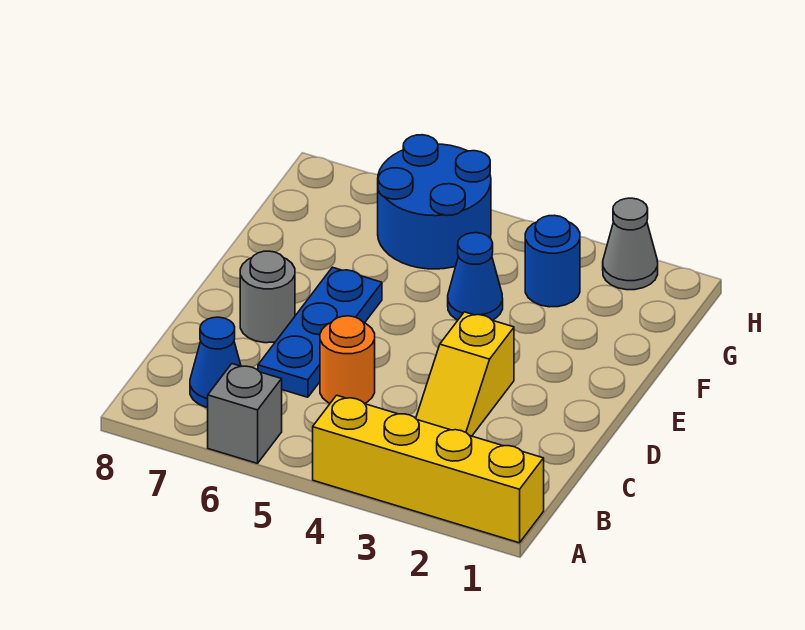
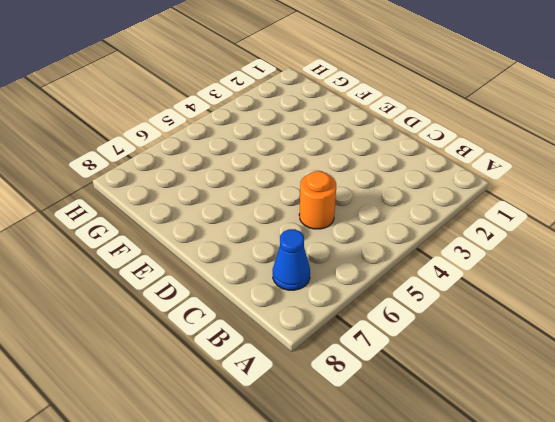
none -> yellow 1x4 brick [313,395,544,543]
none -> grey 1x1 brick [208,364,282,463]

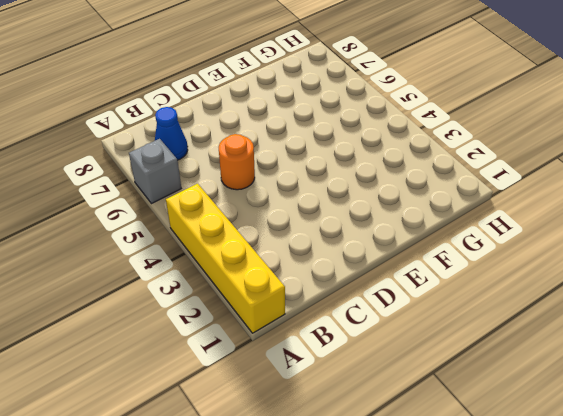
none -> yellow 1x2 slope [416,312,514,436]
none -> blue 1x3 plate [258,267,382,397]

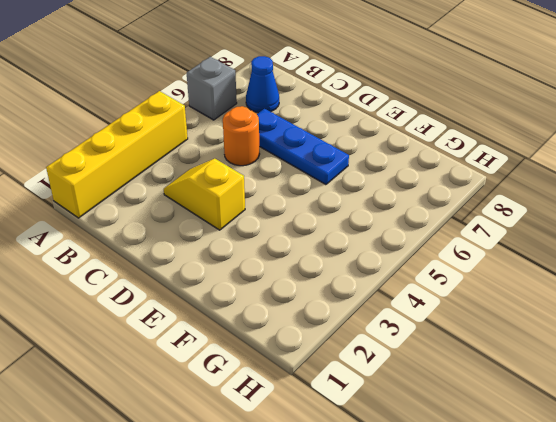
none -> grey 1x1 round brick [240,251,295,343]
none -> blue 1x1 cone [448,233,503,320]

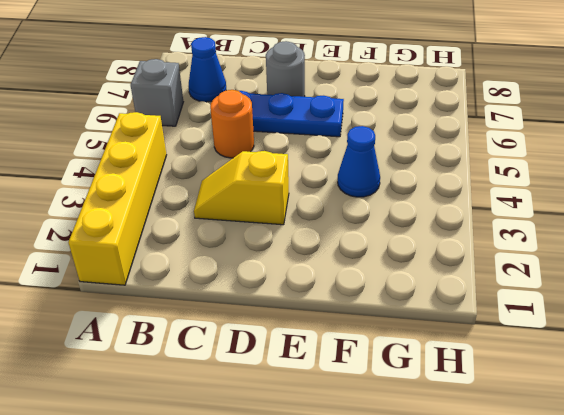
none -> blue 1x1 round brick [525,215,580,307]
none -> blue 2x2 round brick [378,135,491,269]

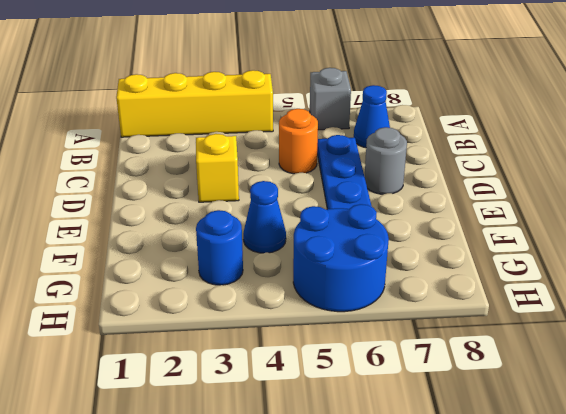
none -> grey 1x1 cone [603,198,658,290]

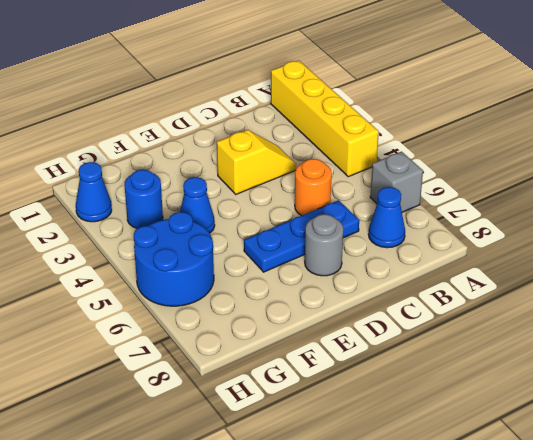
blue 1x1 cone [76,162,112,222] -> grey 1x1 cone [603,198,658,290]

